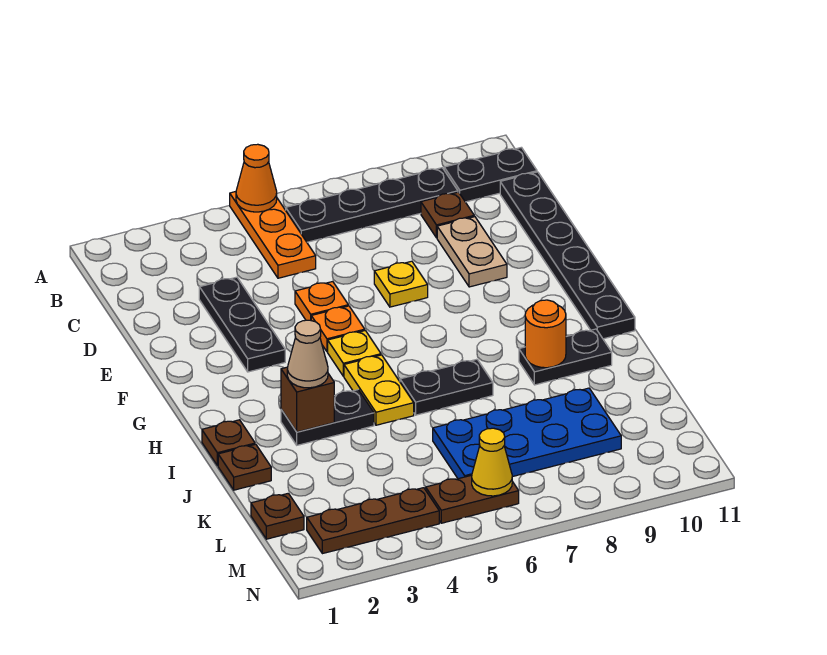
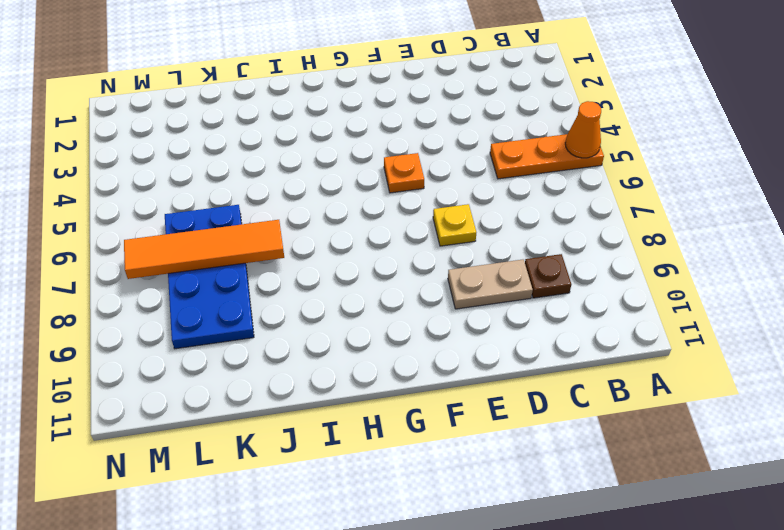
orange 1x4 tile [124,220,284,279] -> none
none -> black 1x4 plate [286,168,458,242]
none -> black 1x2 plate [444,147,537,202]
none -> black 1x6 plate [500,172,635,339]

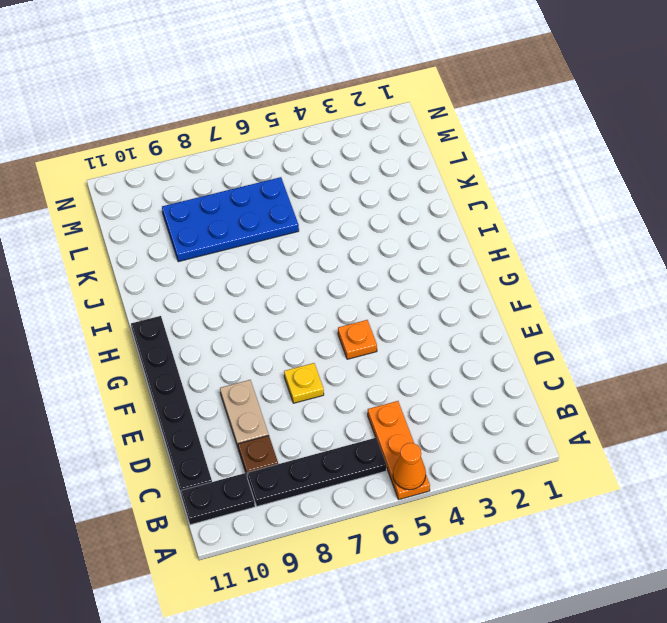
none -> black 1x3 plate [199,277,285,372]
none -> orange 1x1 plate [295,281,348,320]
none -> yellow 1x1 plate [328,331,381,376]

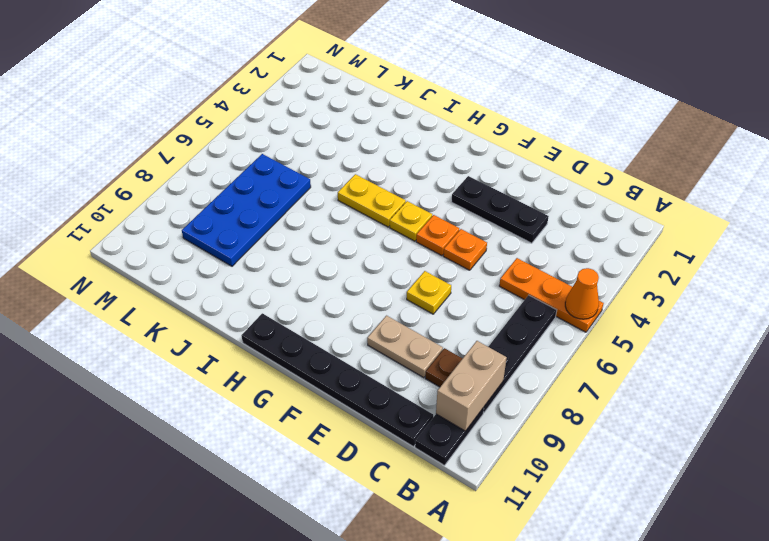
tan 1x2 brick [436,341,507,431] -> none
none -> brown 1x1 plate [202,420,255,466]
none -> black 1x2 plate [281,390,374,445]
none -> black 1x2 plate [400,359,493,415]

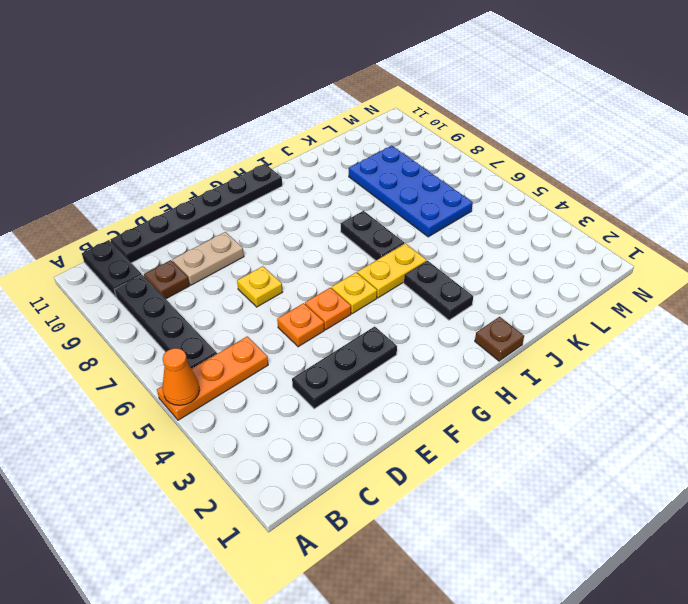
none -> black 1x2 plate [519,329,612,385]
none -> brown 1x1 plate [218,444,271,490]
none -> brown 1x1 plate [251,493,304,539]

